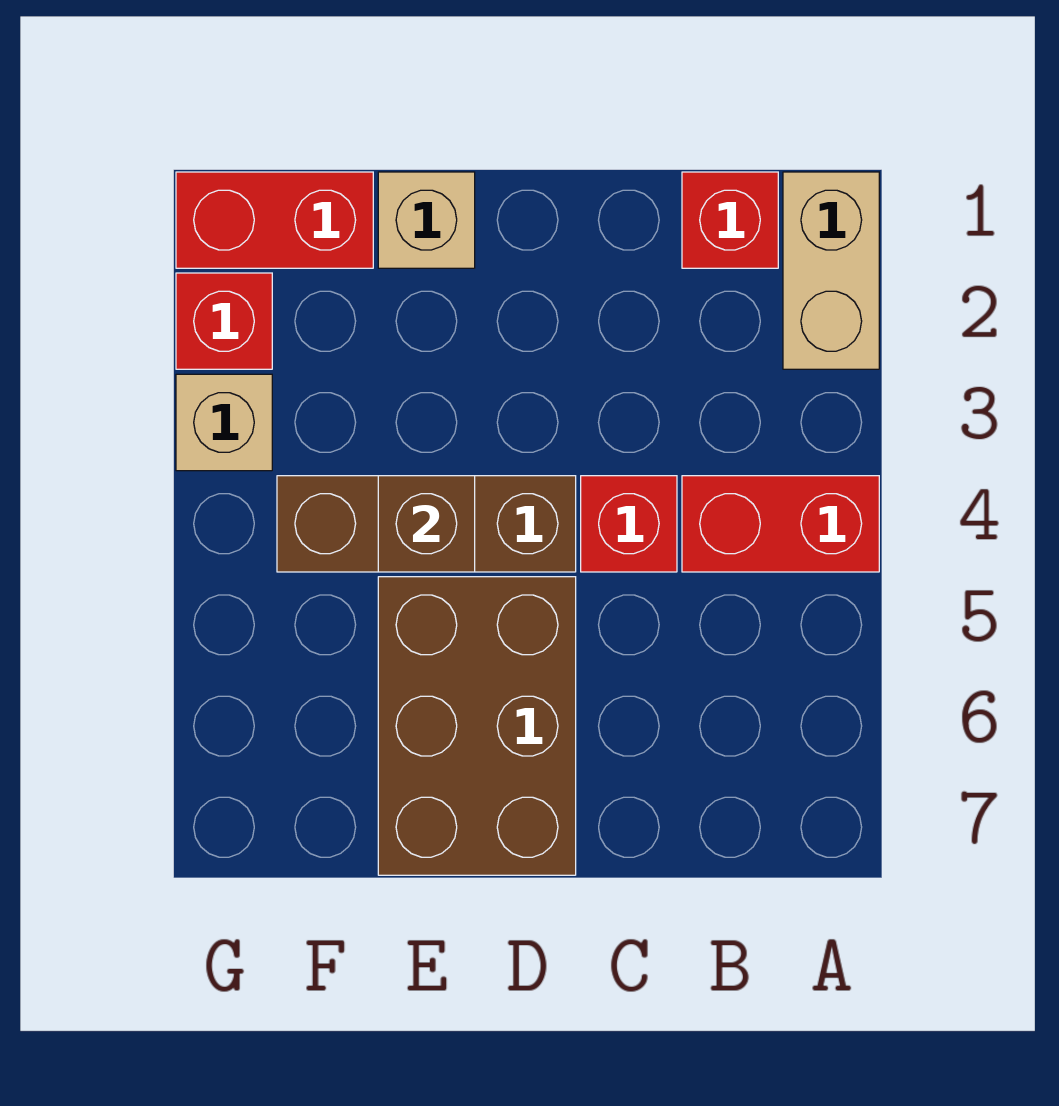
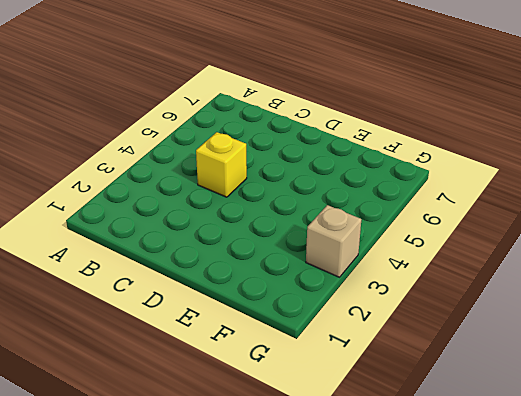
yellow 1x1 brick [196,132,247,197] -> red 1x1 brick [581,476,677,572]
none -> tan 1x2 brick [783,172,879,369]
none -> red 1x2 brick [682,476,879,572]

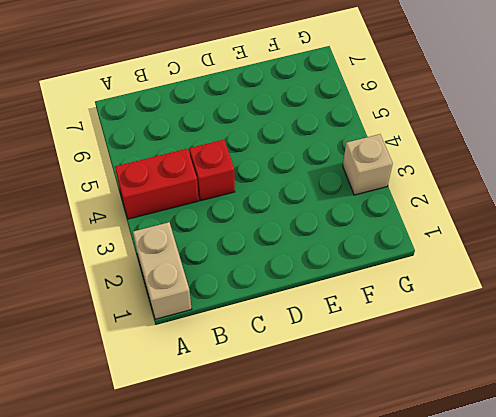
none -> red 1x1 brick [682,172,778,268]
none -> brown 1x3 brick [277,476,576,572]

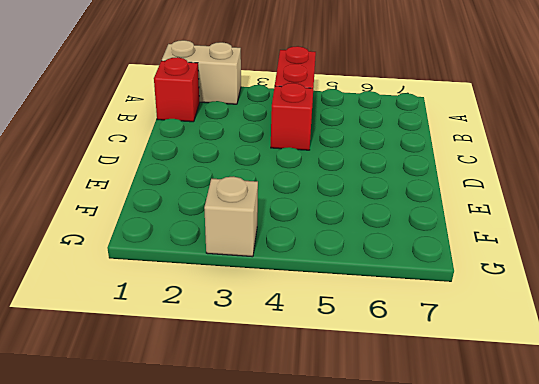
none -> brown 1x3 brick [277,476,576,572]
none -> brown 2x3 brick [378,577,576,875]

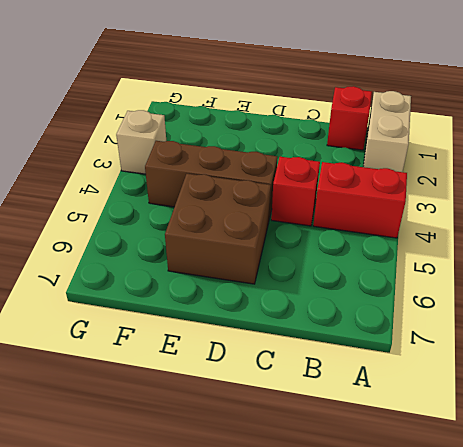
brown 2x2 brick [165,174,271,284] -> brown 2x3 brick [378,577,576,875]
none -> tan 1x1 brick [378,172,475,268]
none -> red 1x2 brick [176,172,373,268]

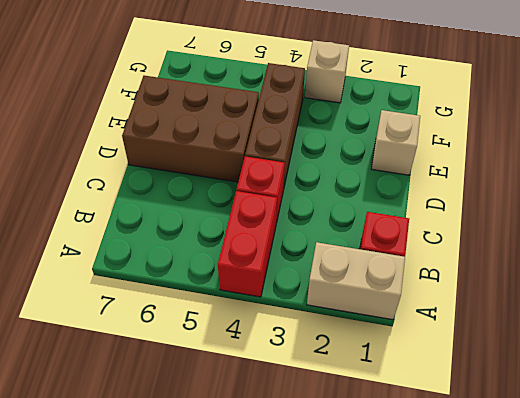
none -> red 1x2 brick [176,172,373,268]
none -> red 1x1 brick [176,273,272,369]

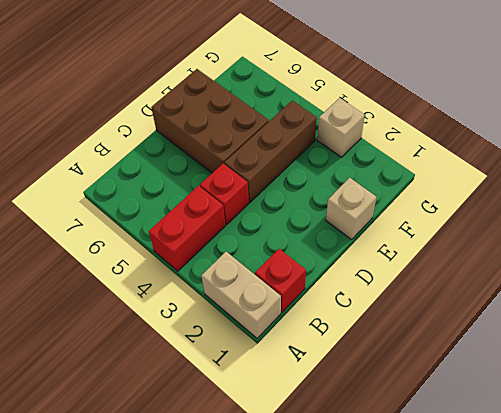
none -> red 1x2 brick [176,172,373,268]
none -> red 1x1 brick [176,273,272,369]

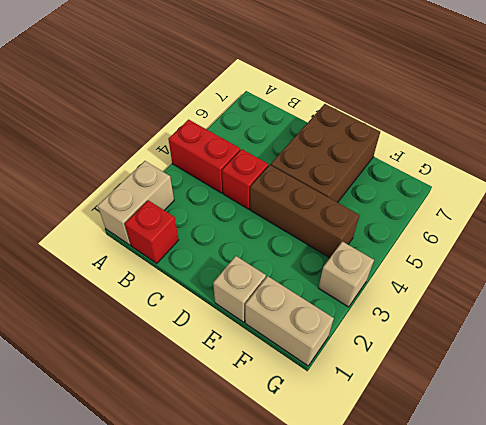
tan 1x2 brick [245,276,334,366] -> red 1x2 brick [176,172,373,268]
none -> red 1x1 brick [176,273,272,369]
none -> brown 1x1 brick [378,476,475,572]

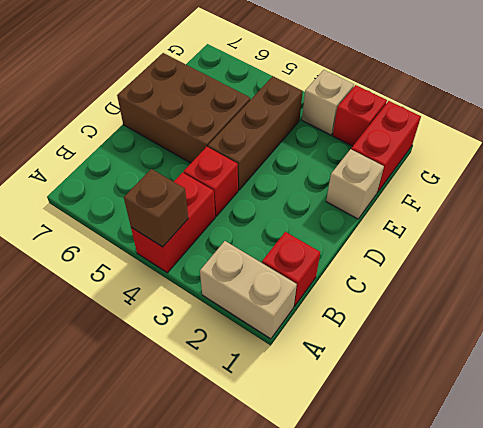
brown 1x1 brick [124,169,188,247] -> brown 1x1 brick moved to [378,476,475,572]

